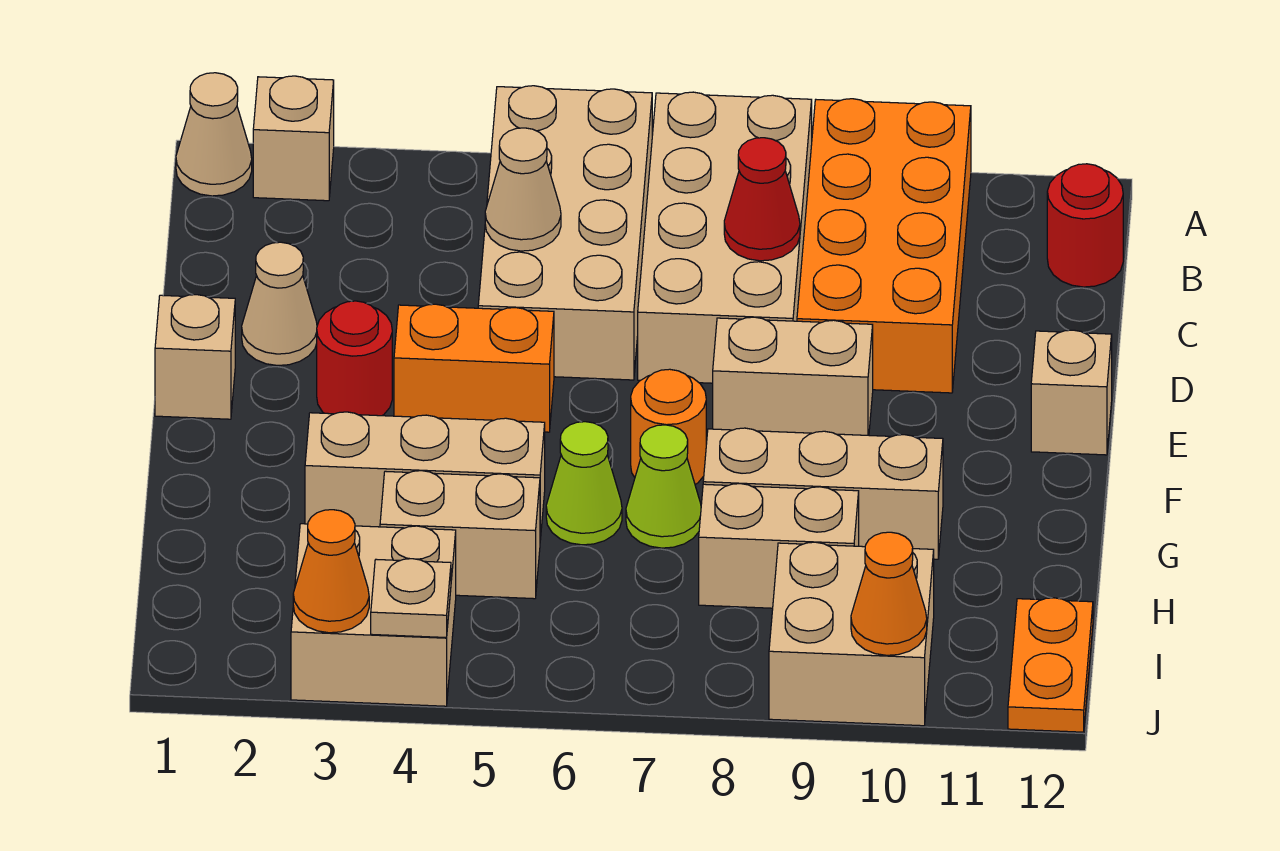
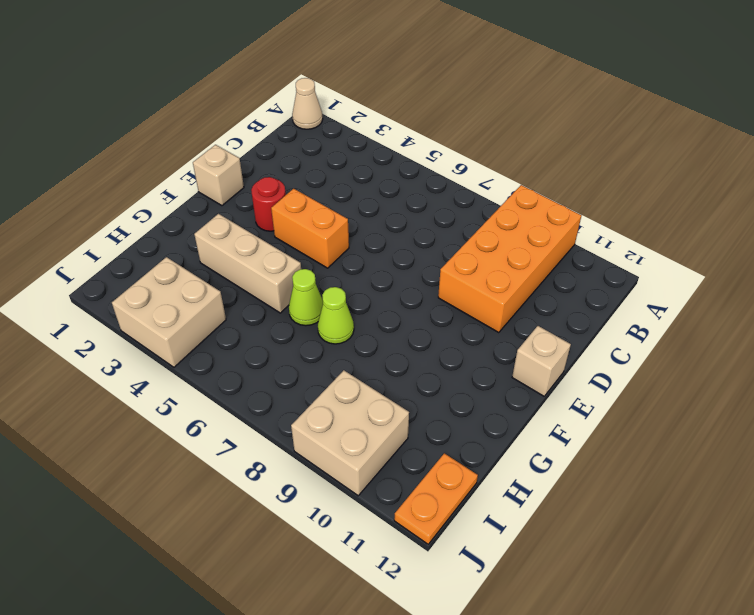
none -> tan 1x1 brick [253,76,334,201]
none -> tan 2x4 brick [478,86,652,380]
none -> tan 2x4 brick [638,92,812,383]

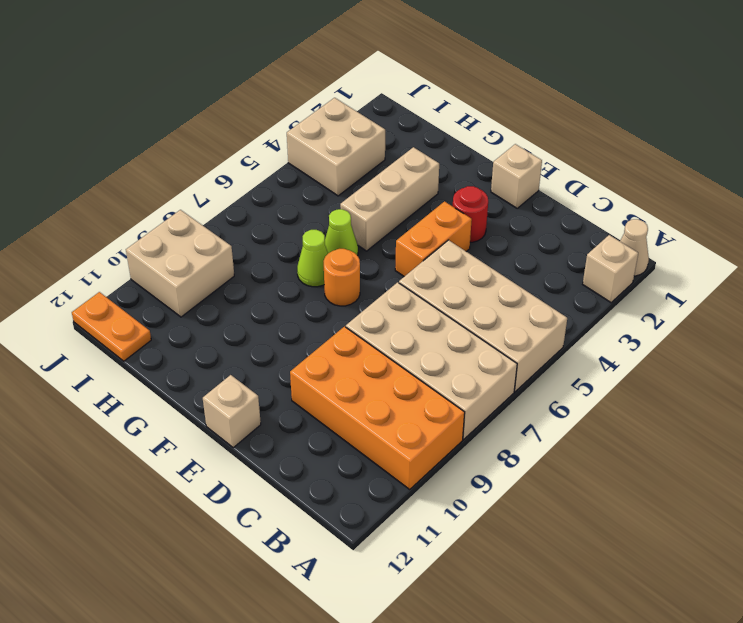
none -> red 1x1 round brick [1047,164,1123,287]
none -> tan 1x1 cone [242,242,317,366]
none -> tan 1x2 brick [713,317,873,435]

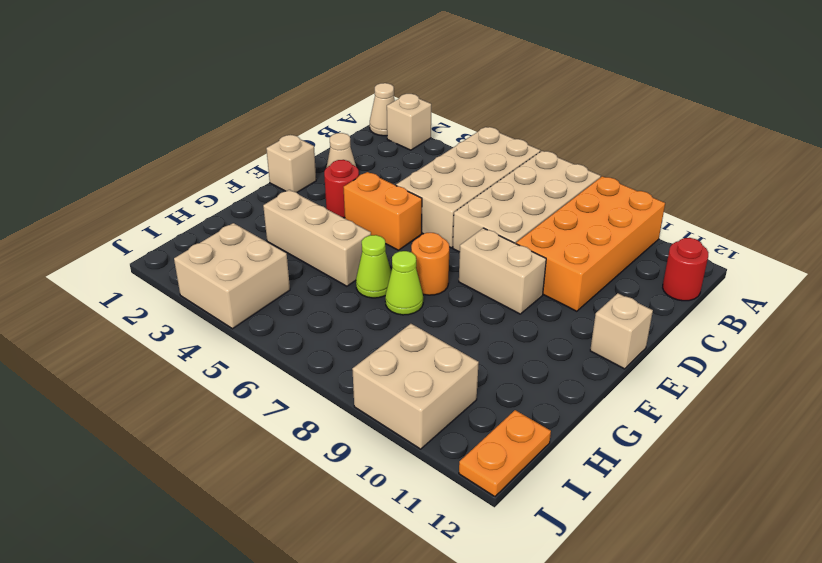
none -> tan 1x3 brick [703,428,943,559]
none -> tan 1x2 brick [380,471,540,599]
none -> tan 1x2 brick [699,484,859,608]

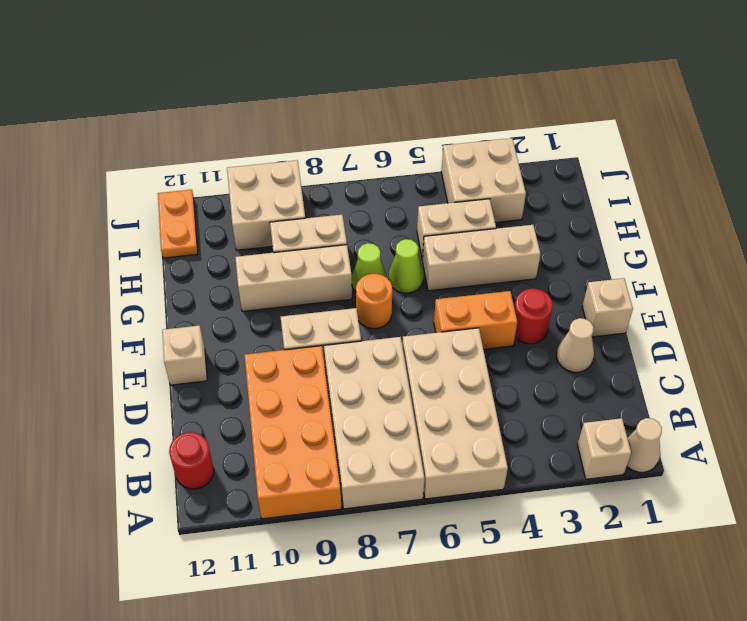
none -> tan 1x1 cone [485,128,561,251]
none -> red 1x1 cone [724,138,800,261]
none -> orange 1x1 cone [293,510,369,633]

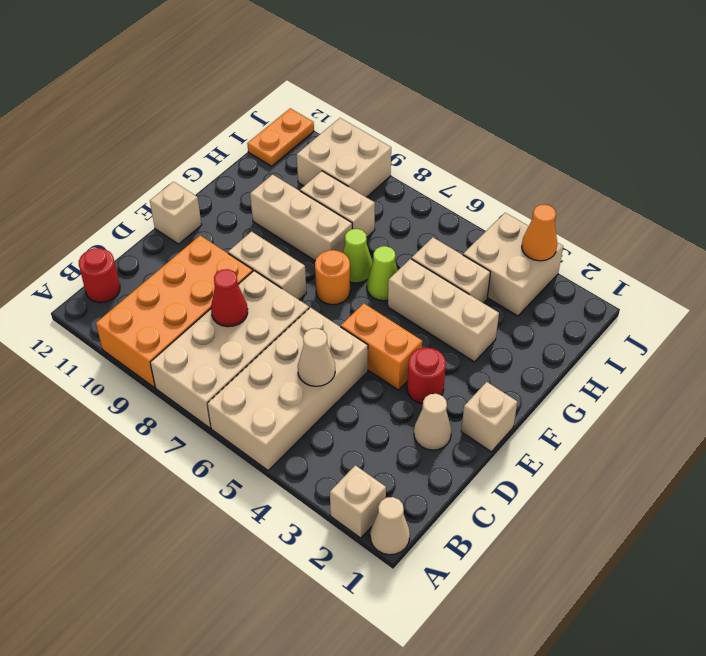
none -> tan 1x1 plate [371,559,451,638]
none -> orange 1x1 cone [851,532,927,655]

